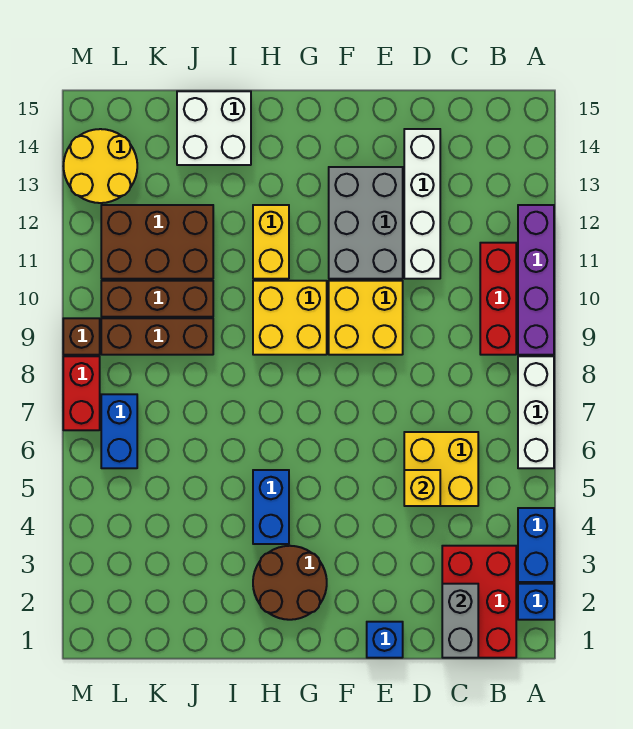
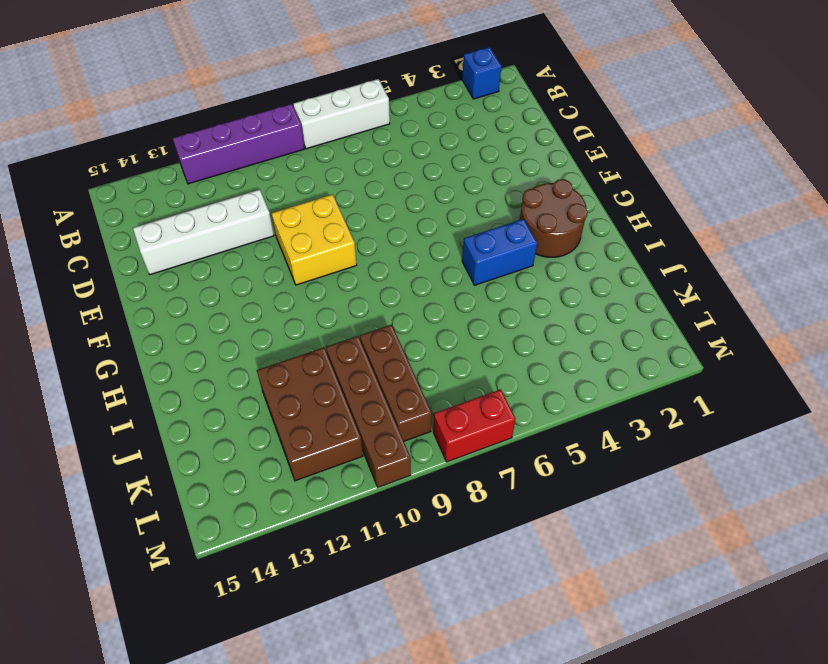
brown 1x4 brick [326,336,411,487] -> brown 1x3 brick [101,281,213,317]
none -> blue 1x2 brick [518,508,554,582]
none -> red 2x3 brick [442,546,516,658]
none -> red 1x3 brick [480,243,516,355]

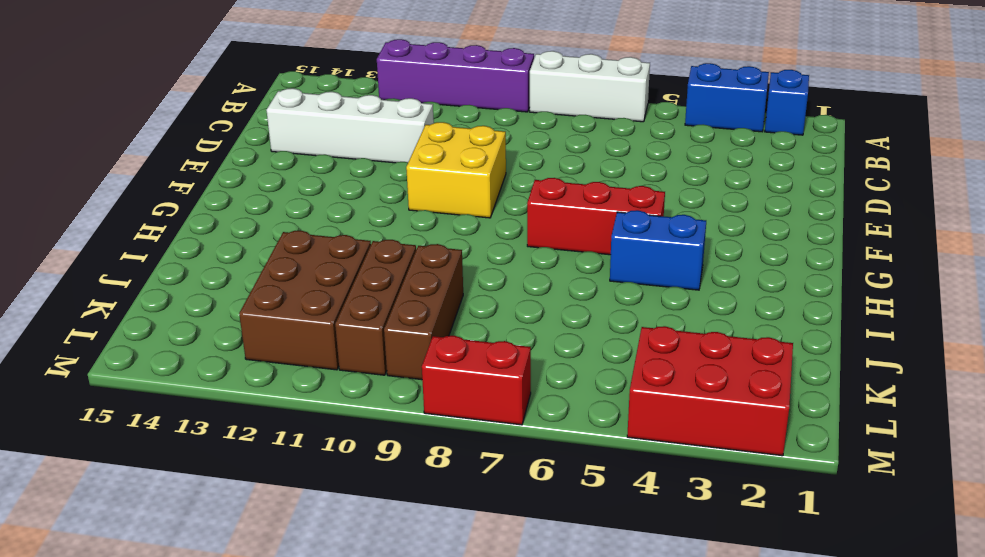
red 1x3 brick [527,178,665,255] -> red 1x3 brick moved to [480,243,516,355]
red 2x3 brick [627,326,793,456] -> red 2x3 brick moved to [442,546,516,658]
none -> yellow 2x2 brick [404,432,478,506]
none -> blue 1x1 brick [367,622,403,658]
none -> grey 2x3 brick [329,167,403,279]

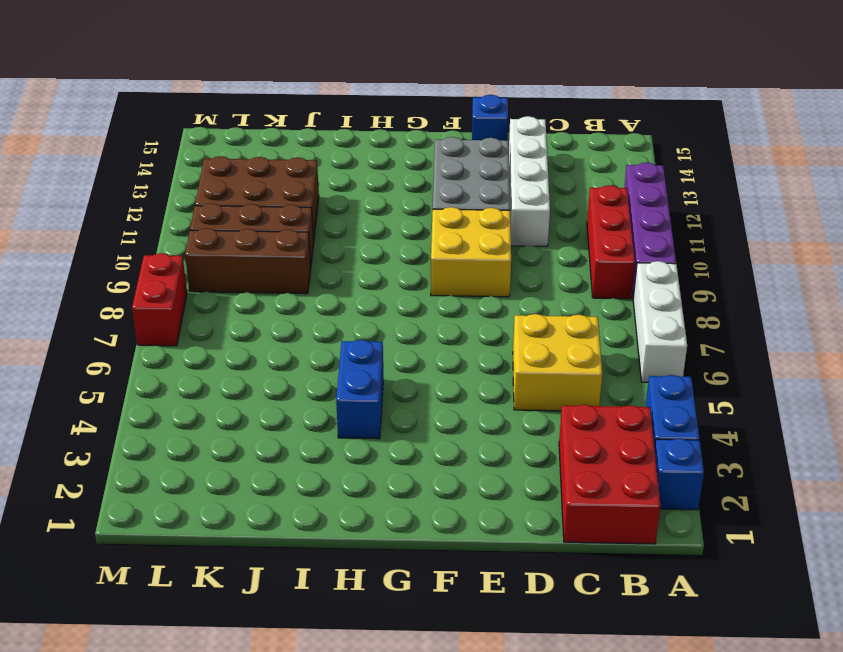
blue 1x1 brick [472,95,508,141] -> blue 1x1 brick moved to [367,622,403,658]
none -> brown 2x2 round brick [253,546,327,620]
none -> yellow 2x2 brick [253,281,327,355]
none -> yellow 1x2 brick [253,205,289,279]

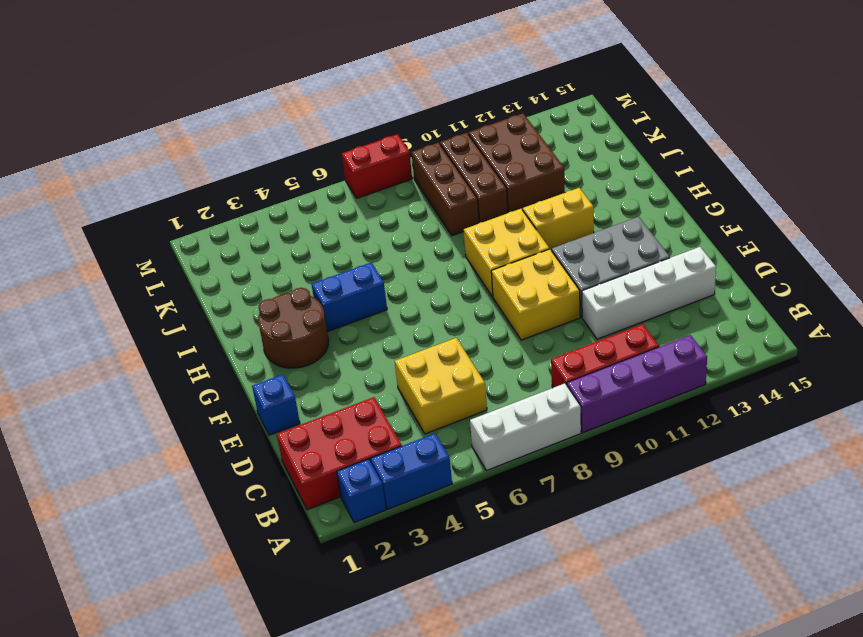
none -> white 2x2 brick [177,91,251,165]
none -> blue 1x2 brick [101,394,137,468]
none -> yellow 2x2 round brick [64,129,137,203]

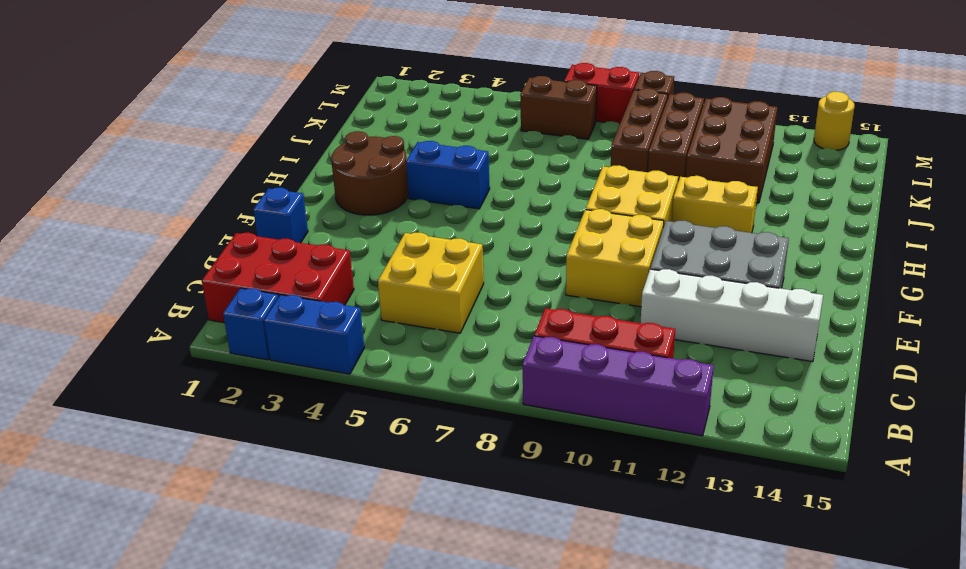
brown 1x2 brick [520,76,597,139] -> blue 1x2 brick [101,394,137,468]
yellow 1x1 round brick [814,92,854,150] -> yellow 2x2 round brick [64,129,137,203]
none -> white 1x3 brick [518,356,554,468]
none -> white 2x2 brick [177,91,251,165]
none -> grey 1x2 brick [442,584,478,658]

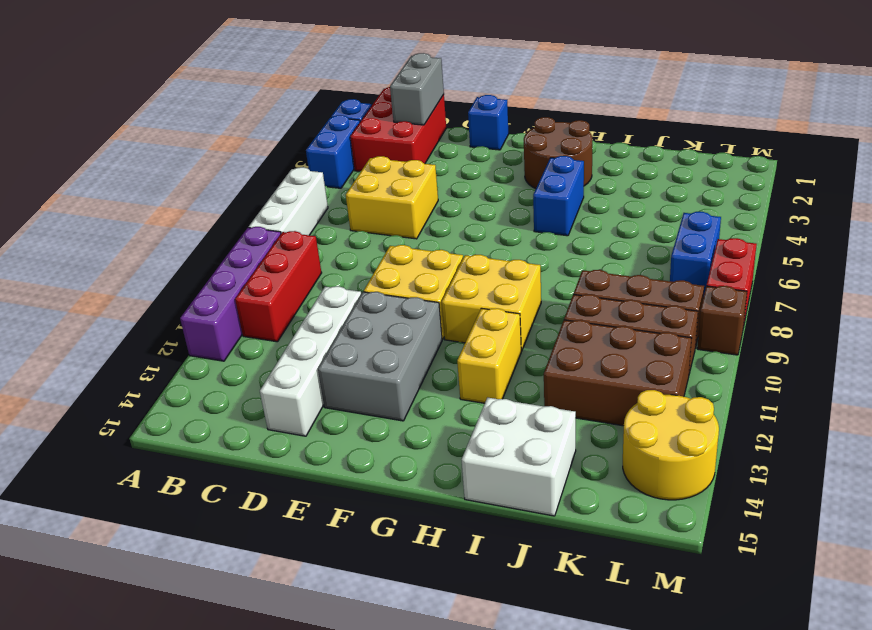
none -> yellow 1x1 brick [404,470,440,506]

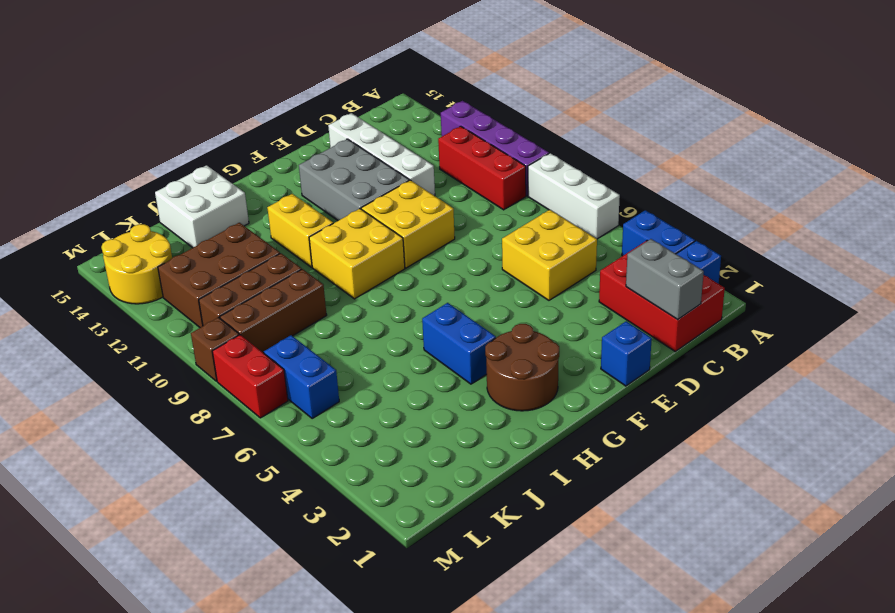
none -> yellow 1x1 brick [404,470,440,506]

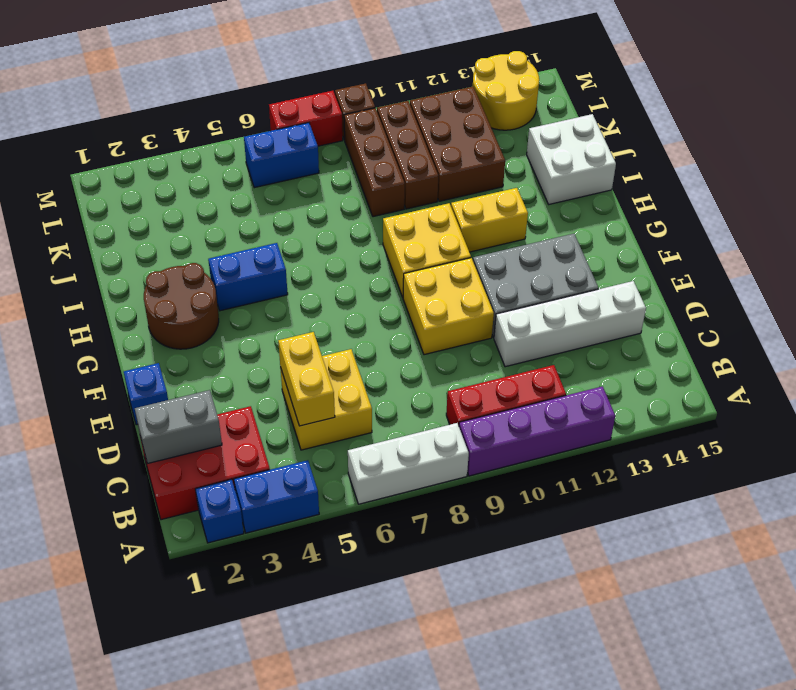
yellow 1x2 brick [278,332,335,426] -> yellow 1x1 brick [404,470,440,506]

